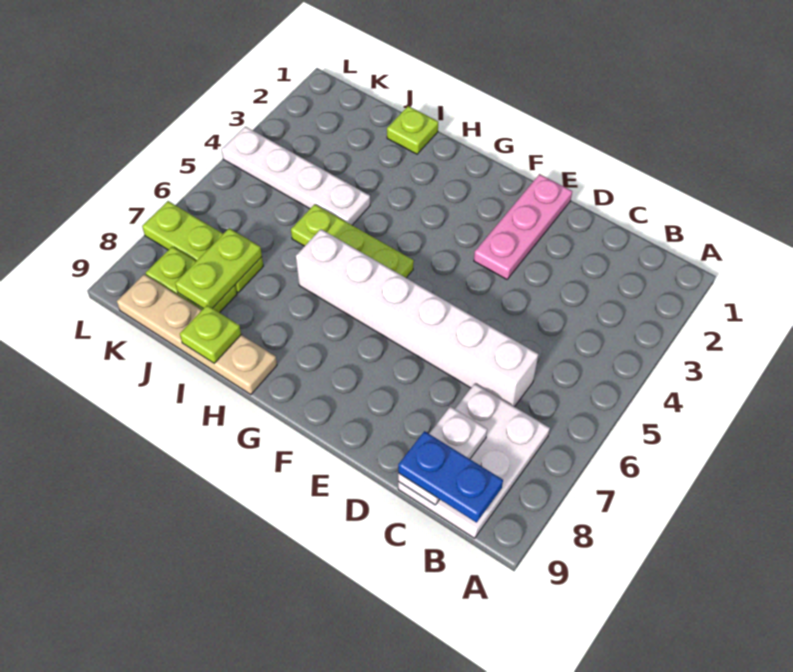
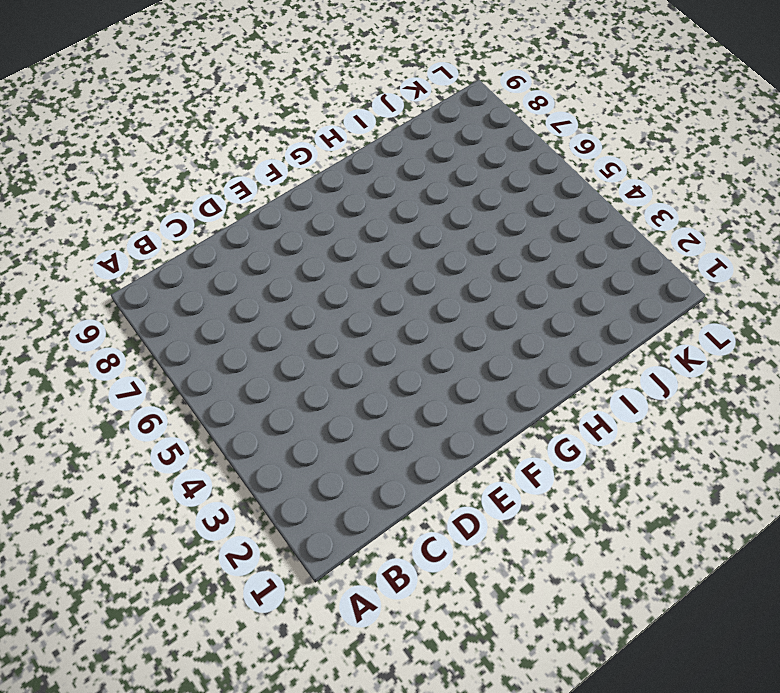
none -> white 2x3 plate [398,384,550,538]
none -> white 1x6 brick [296,229,538,407]
none -> pink 1x3 plate [474,174,572,279]

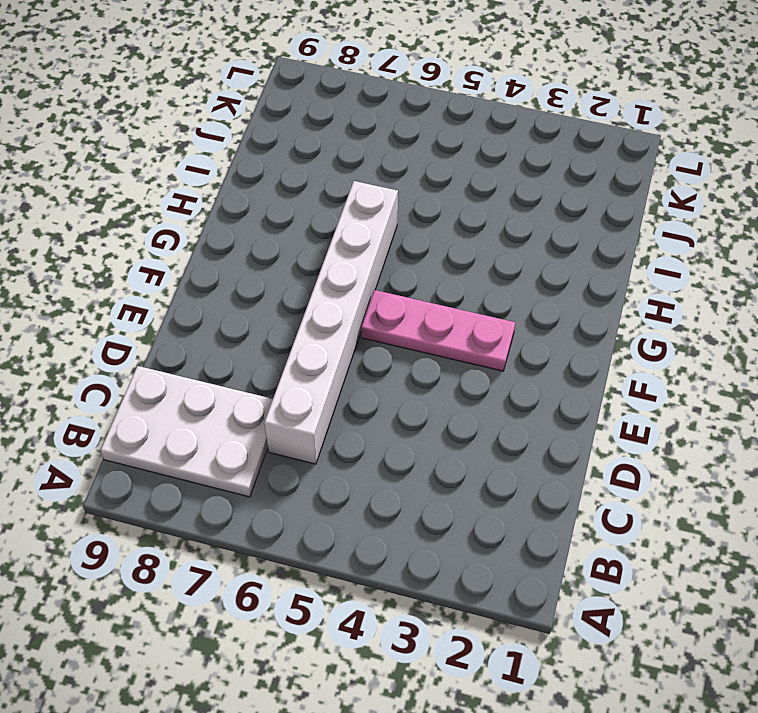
pink 1x3 plate [361,290,515,371] -> pink 1x3 plate moved to [474,174,572,279]
none -> lime 1x3 plate [291,204,414,278]
none -> tan 1x4 plate [117,274,277,395]
none -> lime 1x1 plate [387,106,438,154]

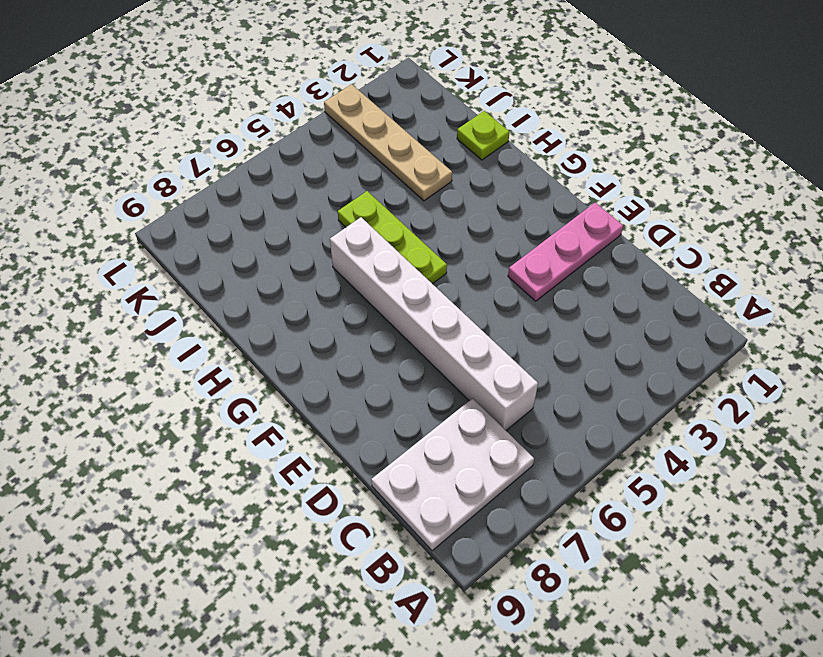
tan 1x4 plate [324,84,452,201] -> tan 1x4 plate moved to [117,274,277,395]
none -> white 1x4 plate [222,127,370,225]
none -> lime 1x3 plate [142,201,263,292]
none -> lime 1x2 plate [146,247,237,313]

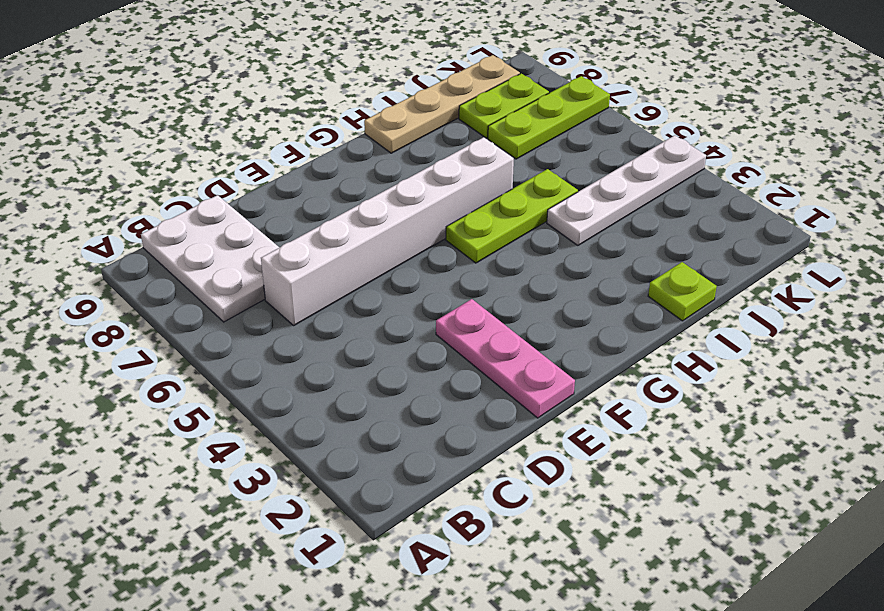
none -> white 1x2 plate [398,407,487,505]
none -> lime 1x1 plate [180,305,241,363]
none -> lime 1x2 plate [175,228,262,309]

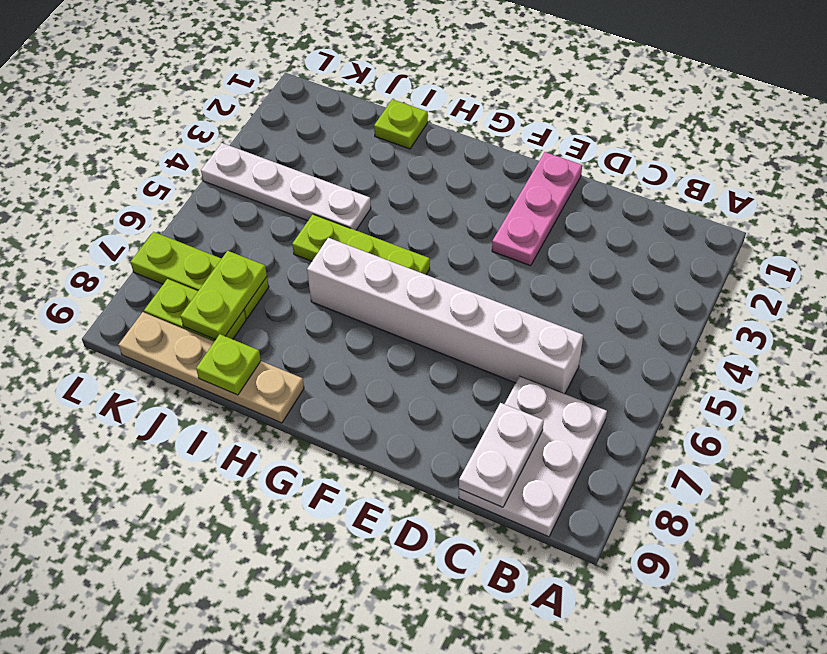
none -> blue 1x2 plate [398,431,503,523]

